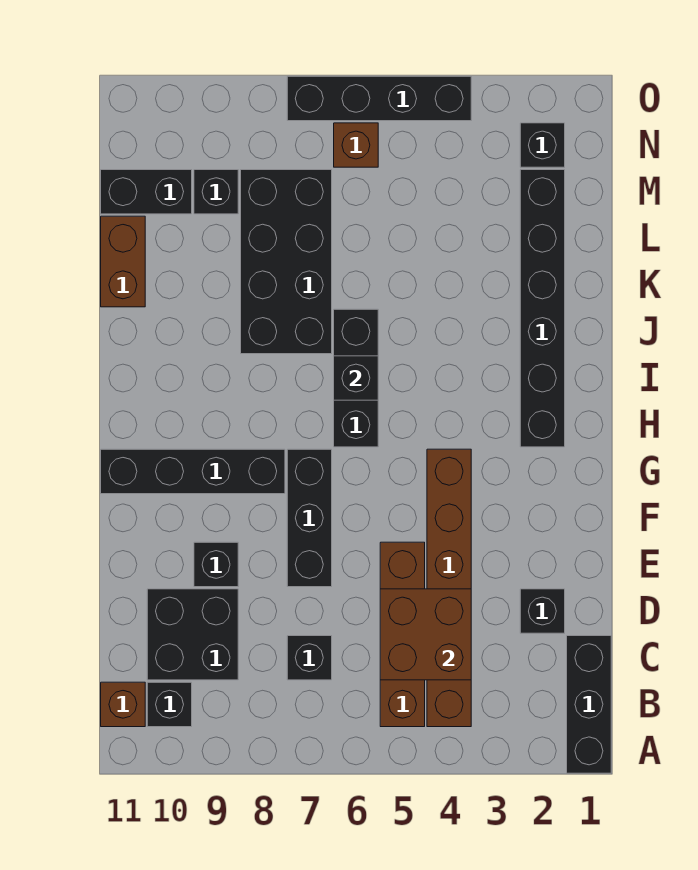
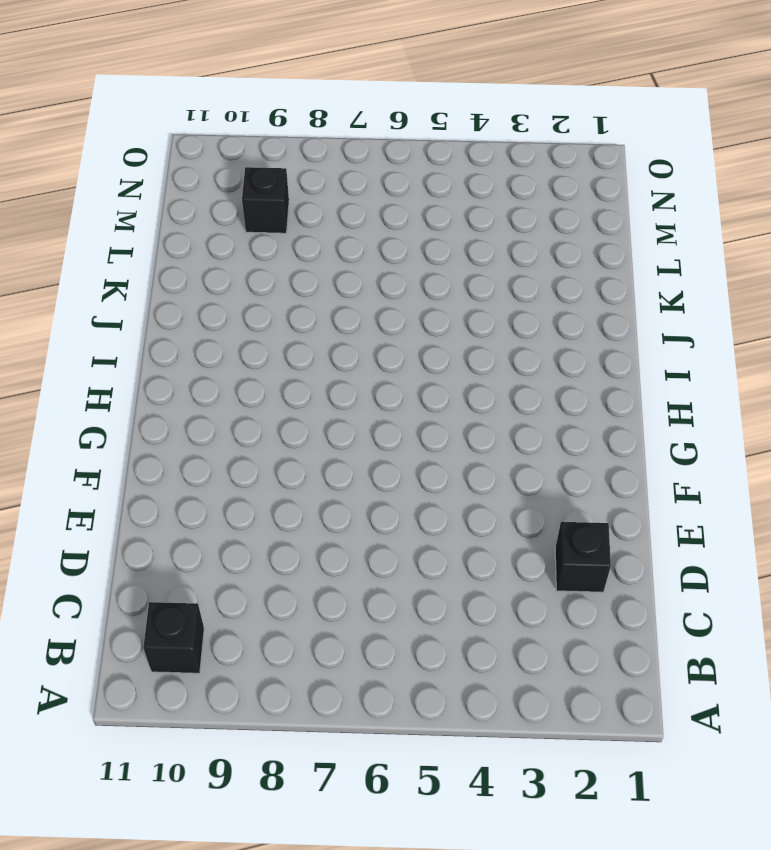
none -> black 1x3 brick [567,636,611,773]
none -> brown 1x6 brick [427,449,471,727]
none -> brown 1x4 brick [380,542,425,727]

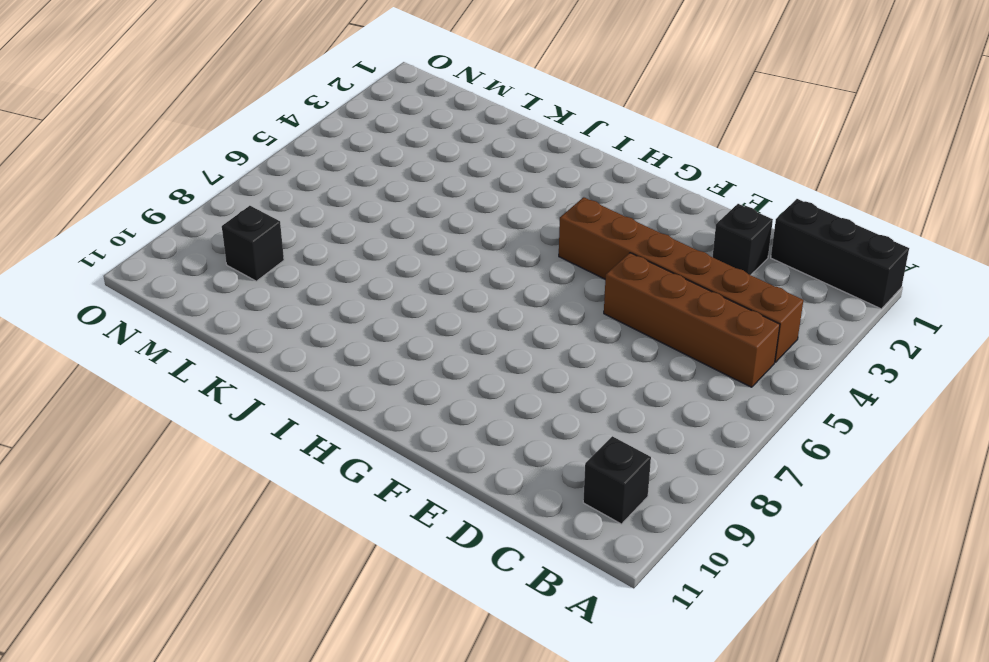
none -> brown 1x1 brick [101,682,145,727]
none -> black 1x1 brick [287,636,332,680]
none -> black 2x2 brick [147,589,238,680]

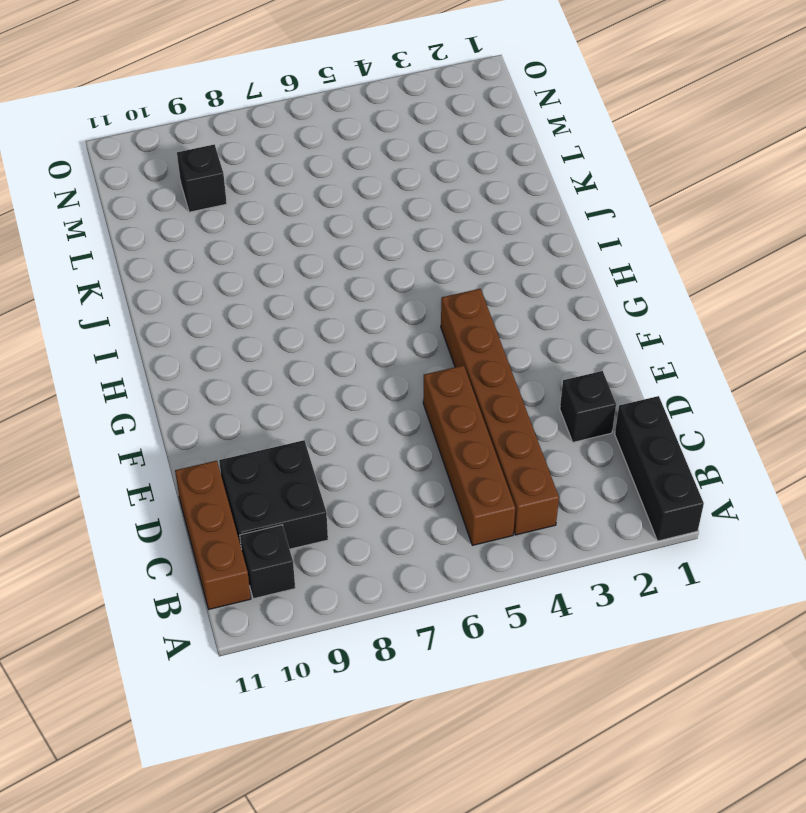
brown 1x3 brick [175,461,251,609] -> brown 1x1 brick [101,682,145,727]
none -> black 1x1 brick [287,636,332,680]
none -> black 1x3 brick [287,449,332,587]
none -> black 1x1 brick [194,542,238,587]

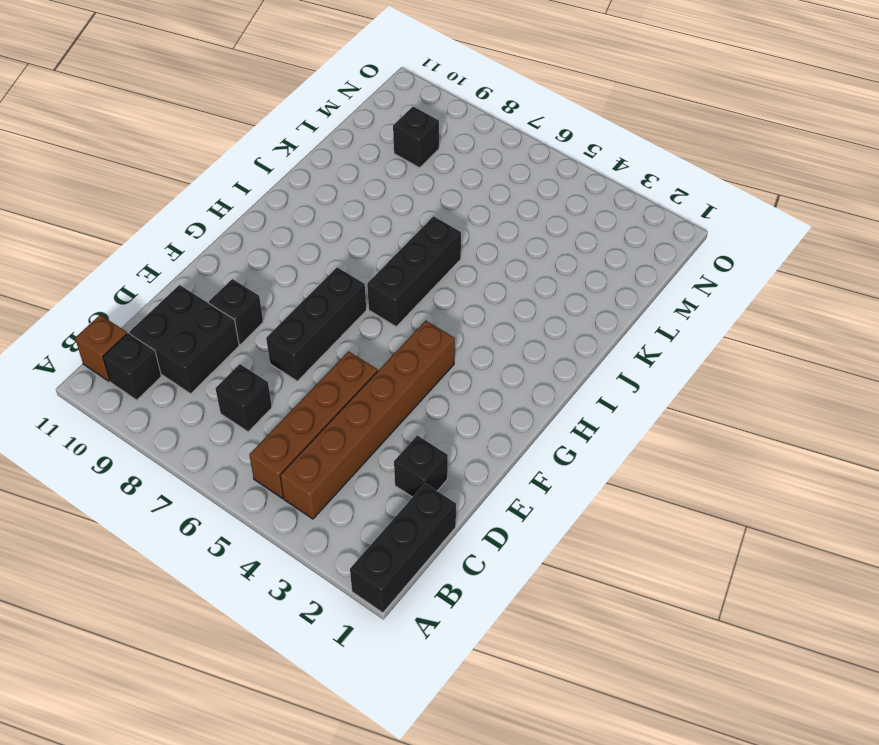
none -> black 1x4 brick [101,449,285,494]
none -> black 1x6 brick [520,170,565,447]
none -> black 2x4 brick [241,170,332,354]

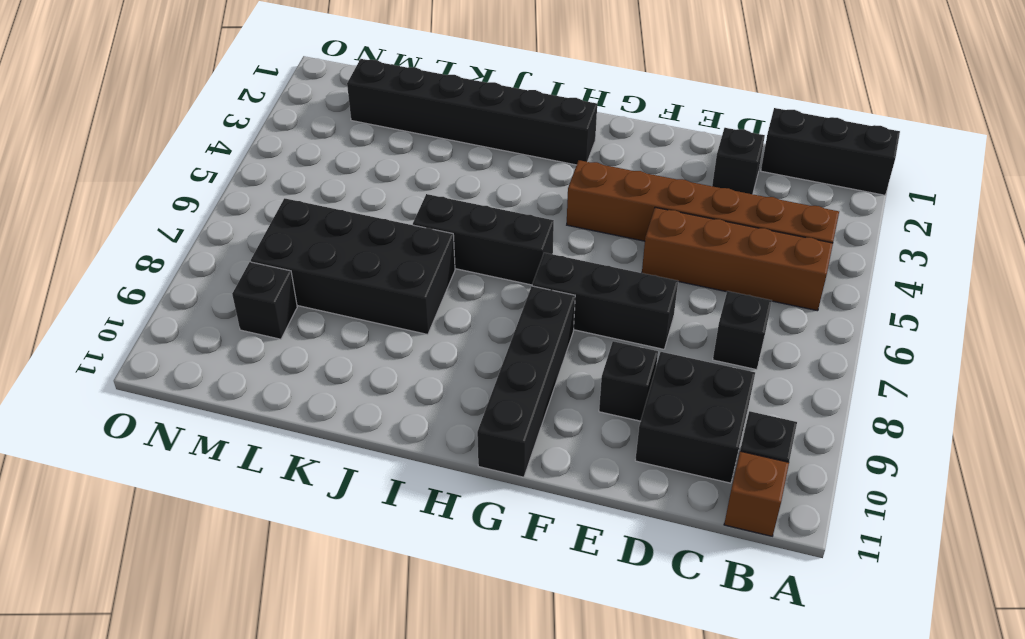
none -> brown 1x2 brick [101,216,145,307]
none -> black 1x2 brick [101,170,192,214]
none -> black 1x1 brick [520,123,565,167]

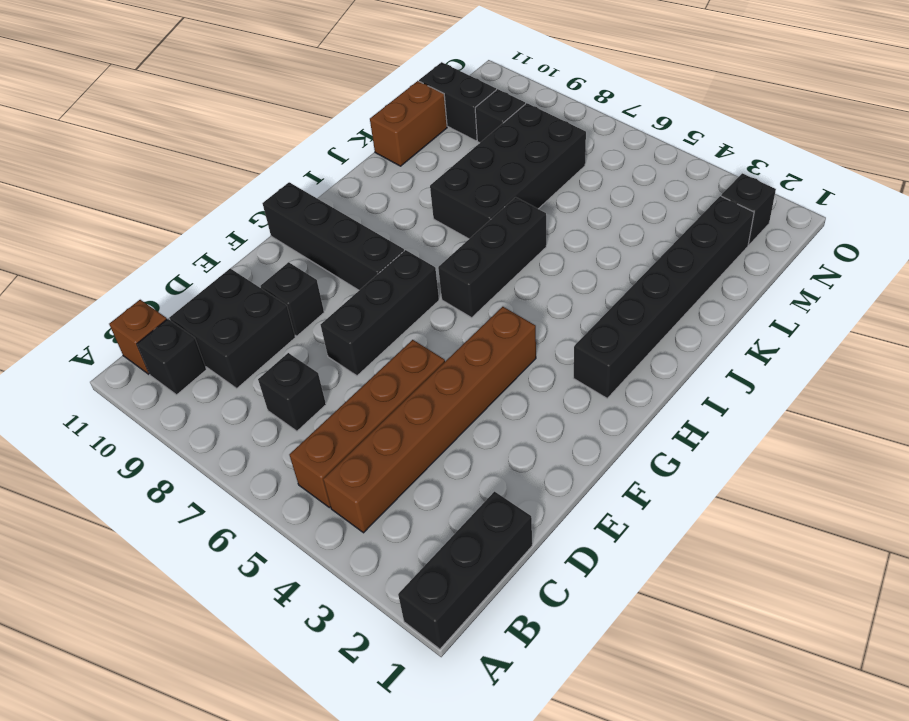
none -> black 1x1 brick [520,589,565,633]
none -> brown 1x1 brick [334,123,378,167]
none -> black 1x4 brick [287,76,471,121]

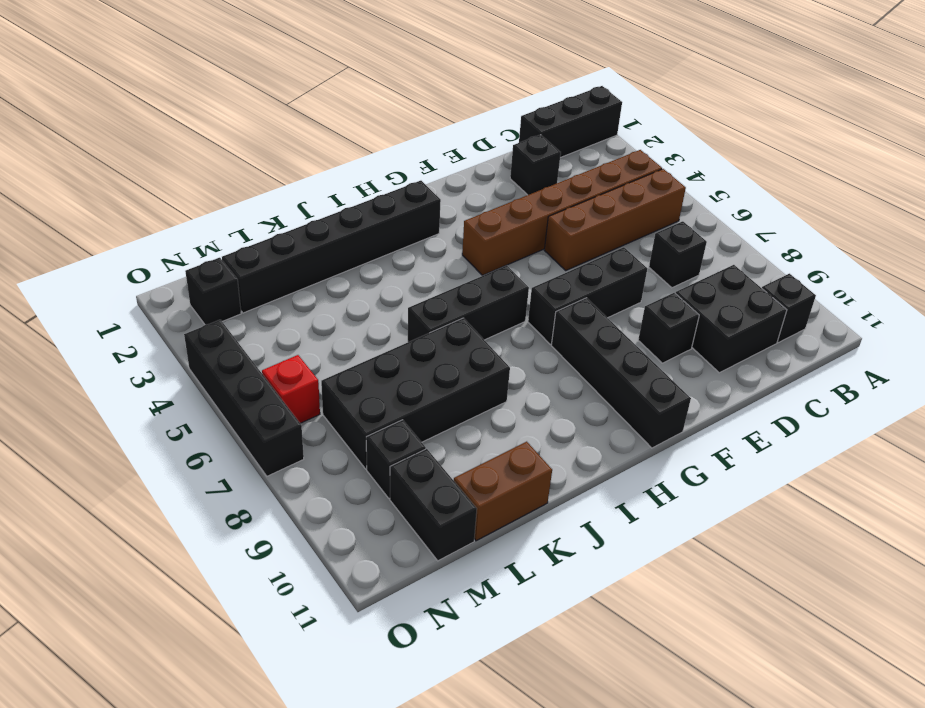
red 1x1 brick [262,355,320,423] -> brown 1x1 brick [334,123,378,167]
none -> brown 1x1 brick [101,682,145,727]
none -> brown 2x2 brick [380,589,471,680]
none -> black 1x1 brick [334,356,378,400]

